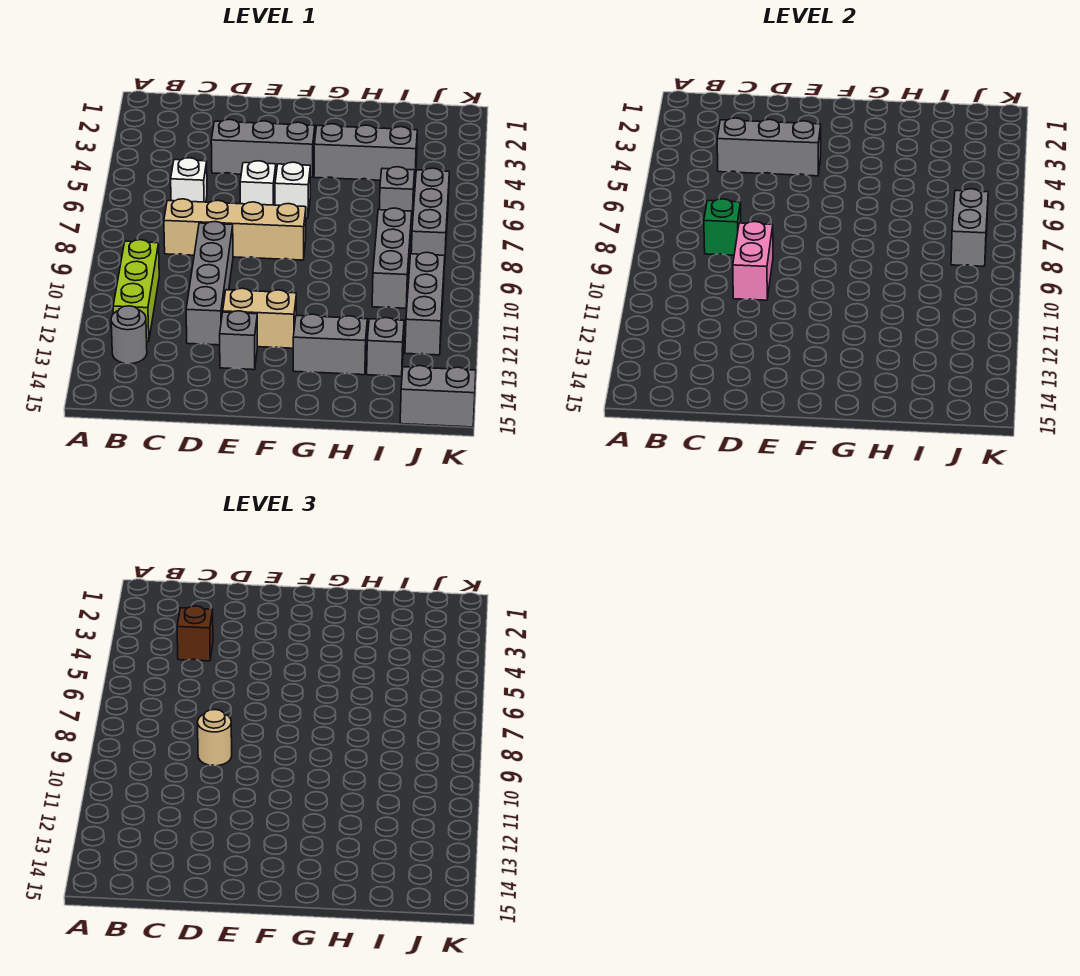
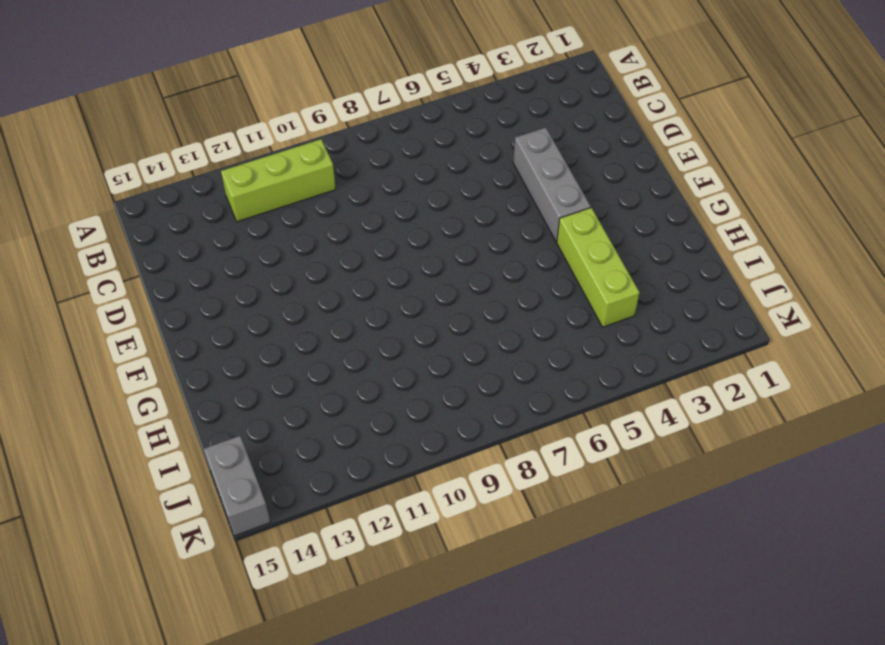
lime 1x3 brick [557,208,639,327] -> grey 1x3 brick [314,124,417,182]
none -> grey 1x1 round brick [111,306,147,364]
none -> white 1x1 brick [171,158,207,202]
none -> tan 1x4 brick [164,199,306,260]

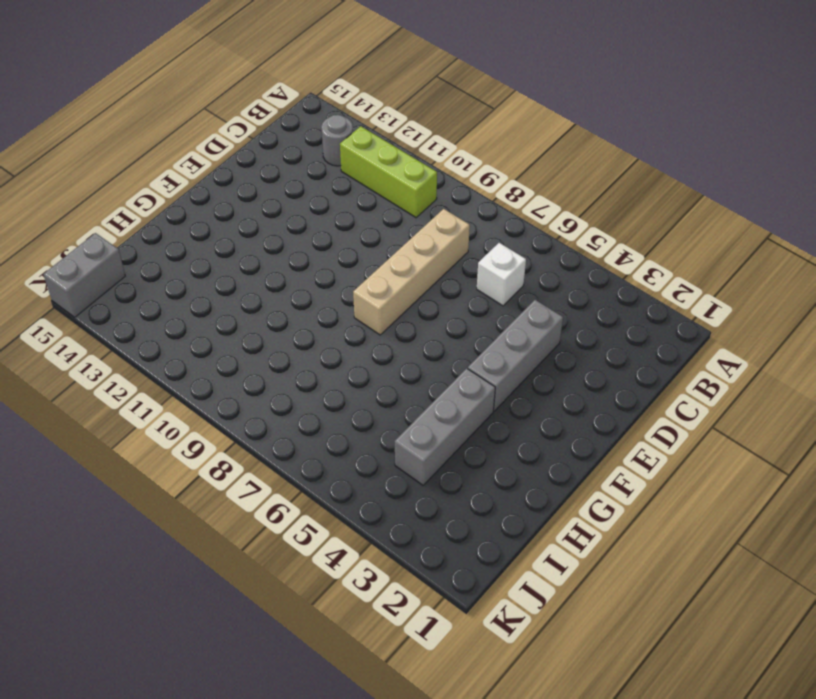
none -> grey 1x4 brick [186,222,233,345]
none -> white 1x1 brick [240,161,276,205]
none -> tan 1x2 brick [223,288,296,348]

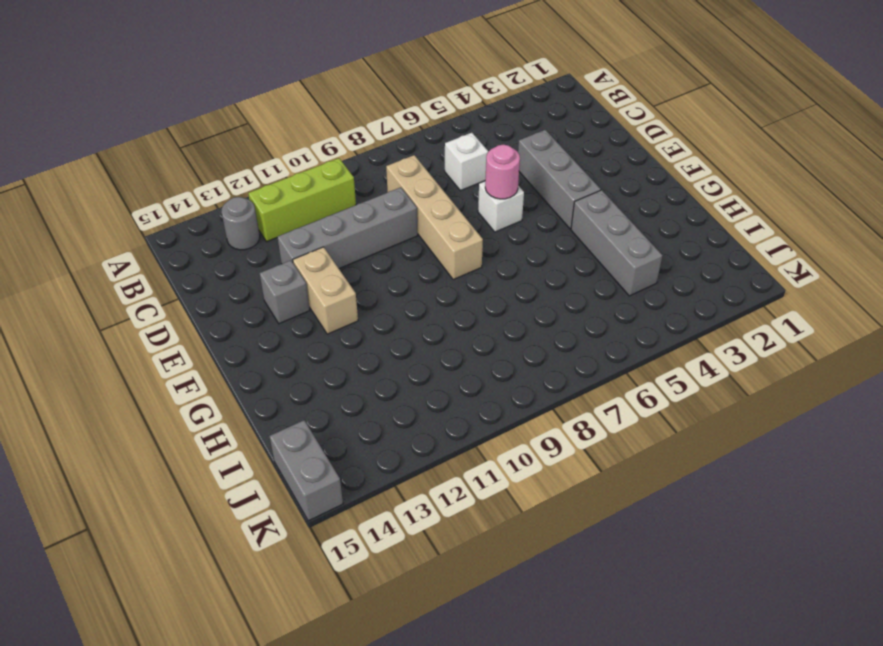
pink 1x1 round brick [485,145,520,199] -> none
none -> white 1x1 brick [275,162,310,218]
none -> grey 1x2 brick [293,314,367,375]
none -> grey 1x1 brick [379,167,415,223]

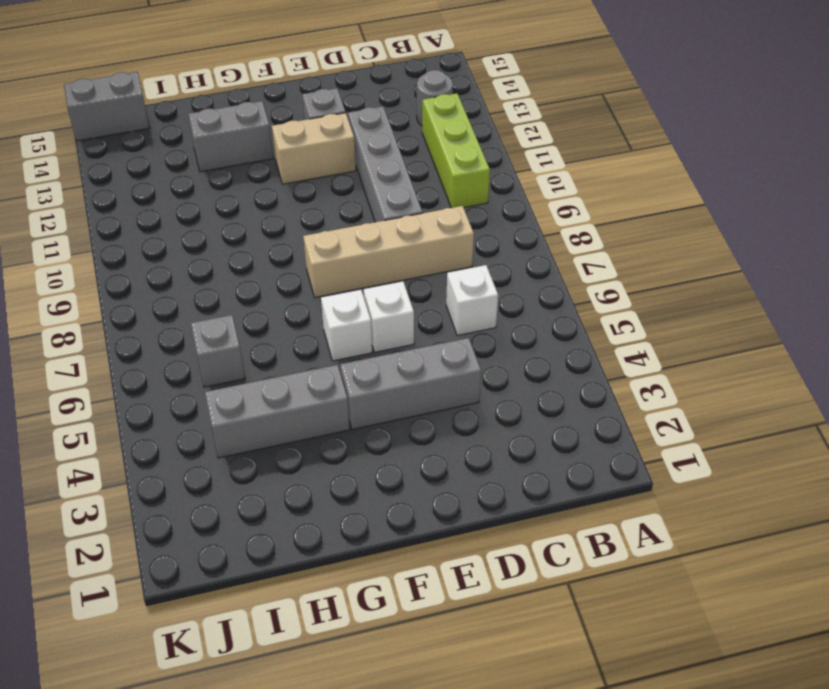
none -> grey 1x3 brick [372,208,412,308]
none -> grey 1x1 brick [367,318,404,376]
none -> grey 1x3 brick [411,168,449,266]

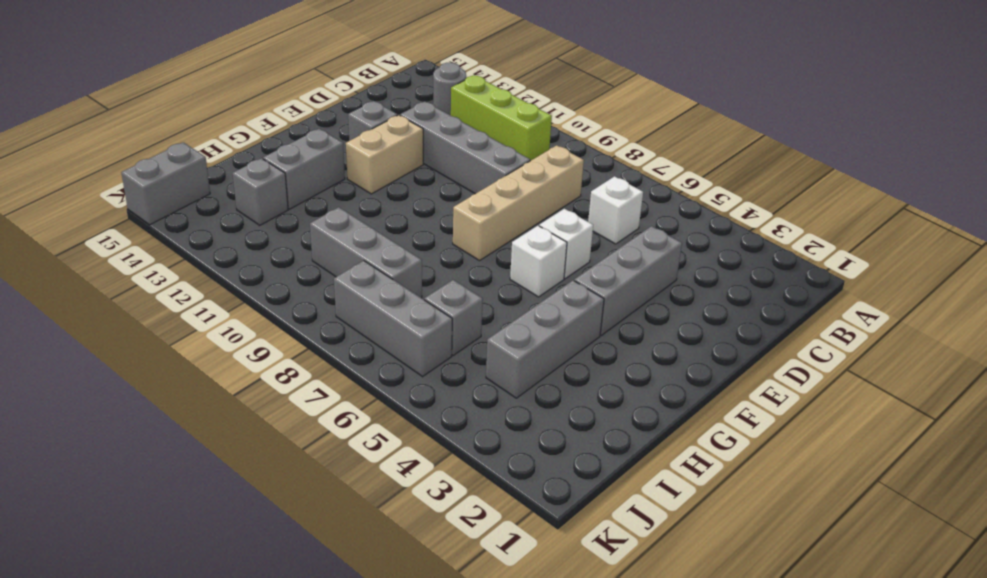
none -> grey 1x3 brick [405,252,445,355]
none -> grey 1x3 brick [717,118,821,176]
none -> green 1x1 brick [704,199,741,255]

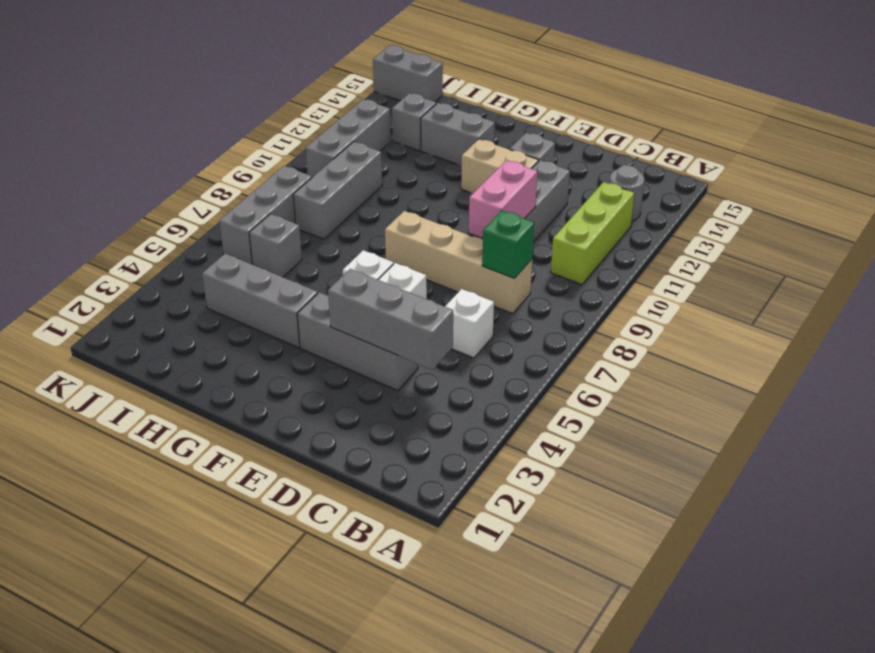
none -> grey 1x2 brick [951,189,988,266]
none -> brown 1x1 brick [177,606,213,661]
none -> tan 1x1 round brick [198,710,232,766]

